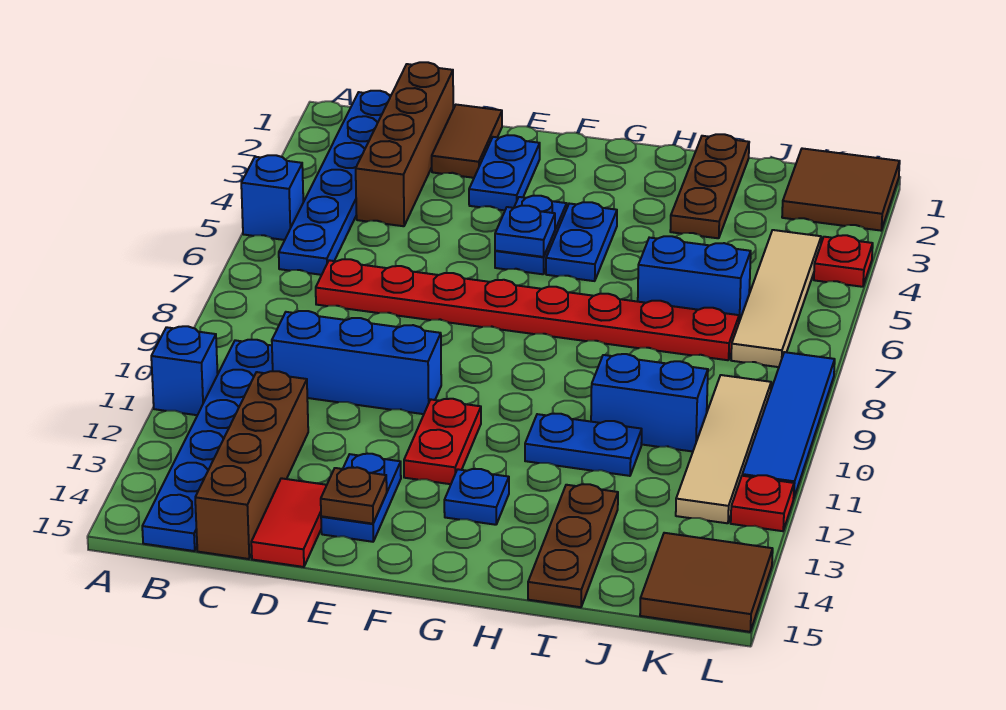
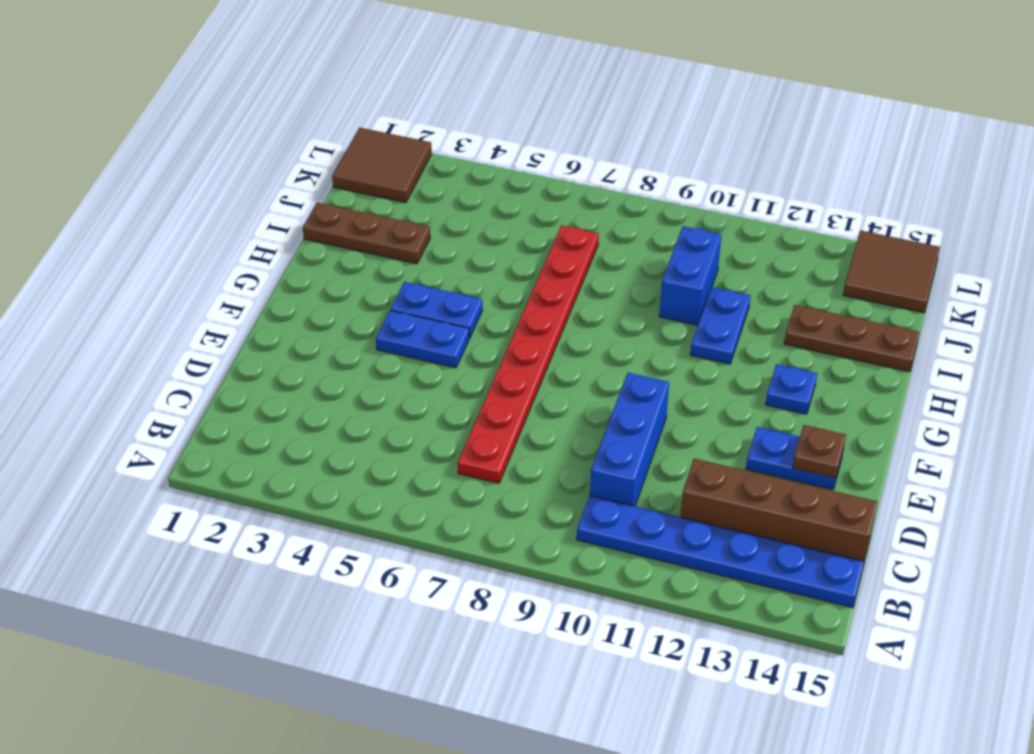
none -> blue 1x1 brick [241,155,303,240]
none -> blue 1x1 brick [151,326,218,415]
none -> blue 1x6 plate [279,91,391,275]
none -> brown 1x4 brick [356,62,453,226]

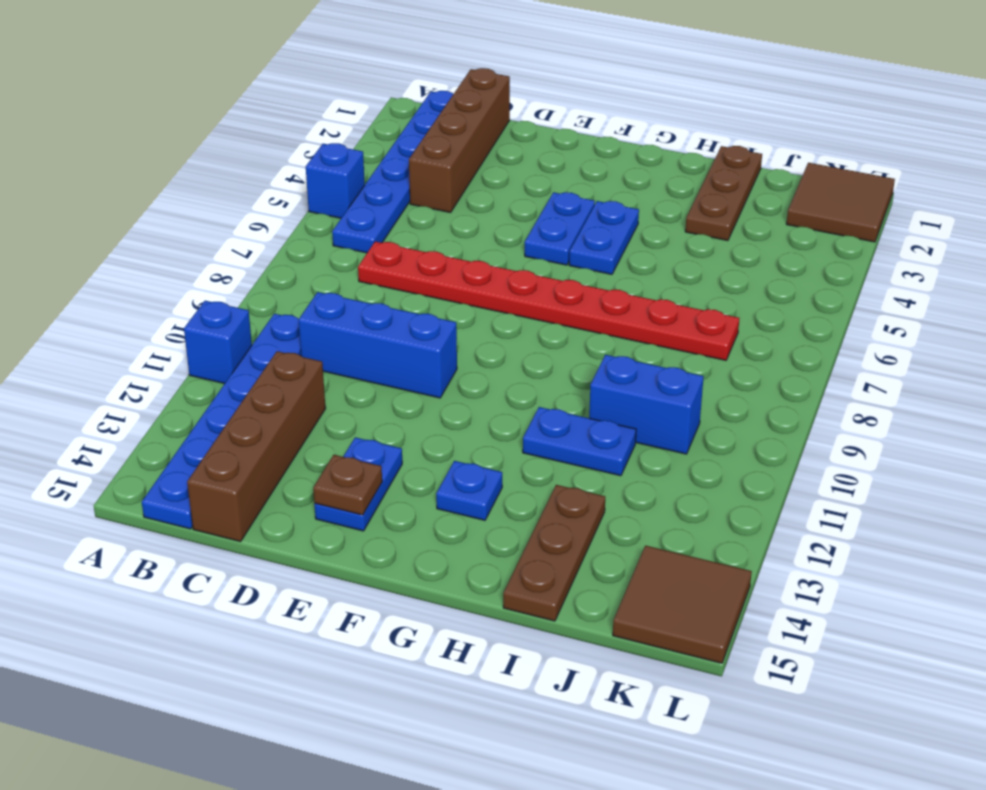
none -> brown 1x2 tile [432,105,502,178]
none -> red 1x2 tile [251,478,327,567]
none -> blue 1x2 plate [469,135,540,210]
none -> red 1x2 plate [404,399,481,484]

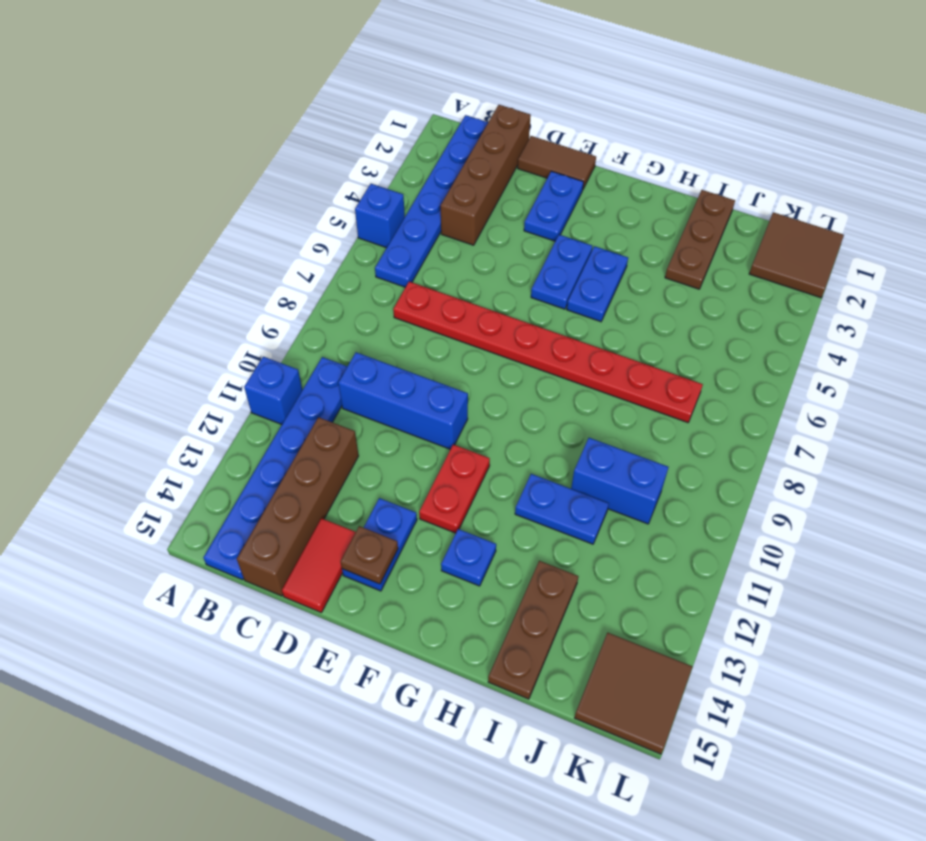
brown 1x2 tile [518,136,596,189] -> brown 1x2 tile turned to [432,105,502,178]
none -> blue 1x2 brick [638,236,751,321]
none -> tan 1x4 tile [731,230,821,367]
none -> tan 1x4 tile [676,375,771,523]
none -> red 1x1 plate [814,235,873,287]

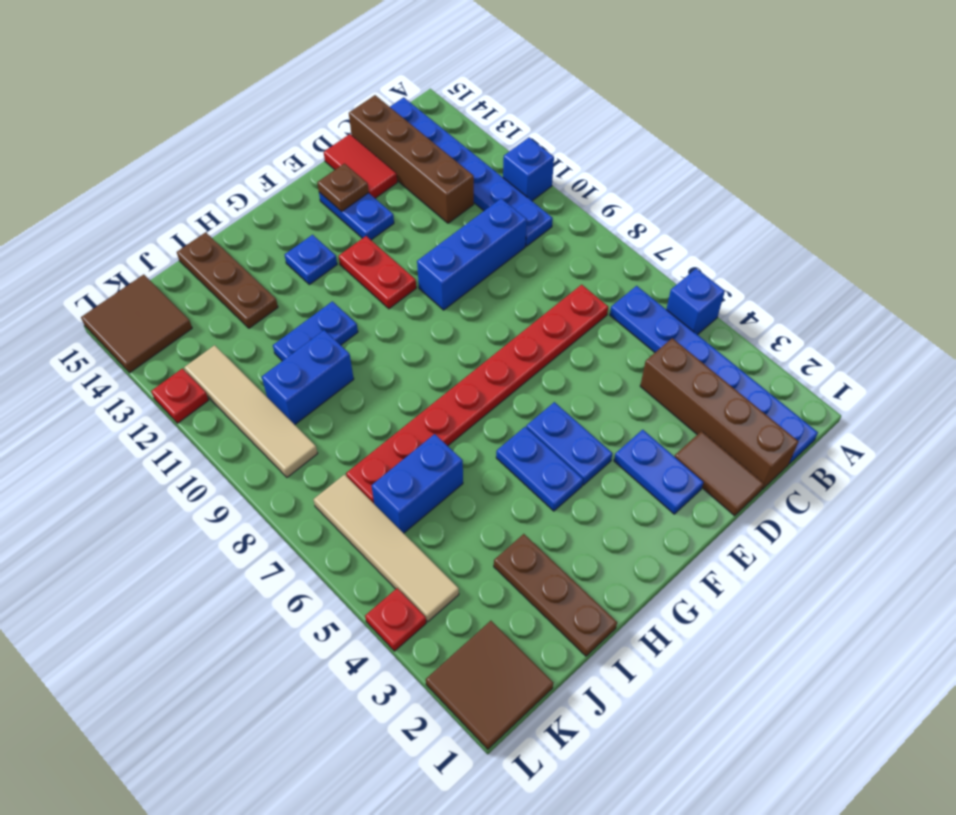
none -> blue 1x4 tile [742,352,835,499]
none -> blue 1x1 plate [495,206,555,257]

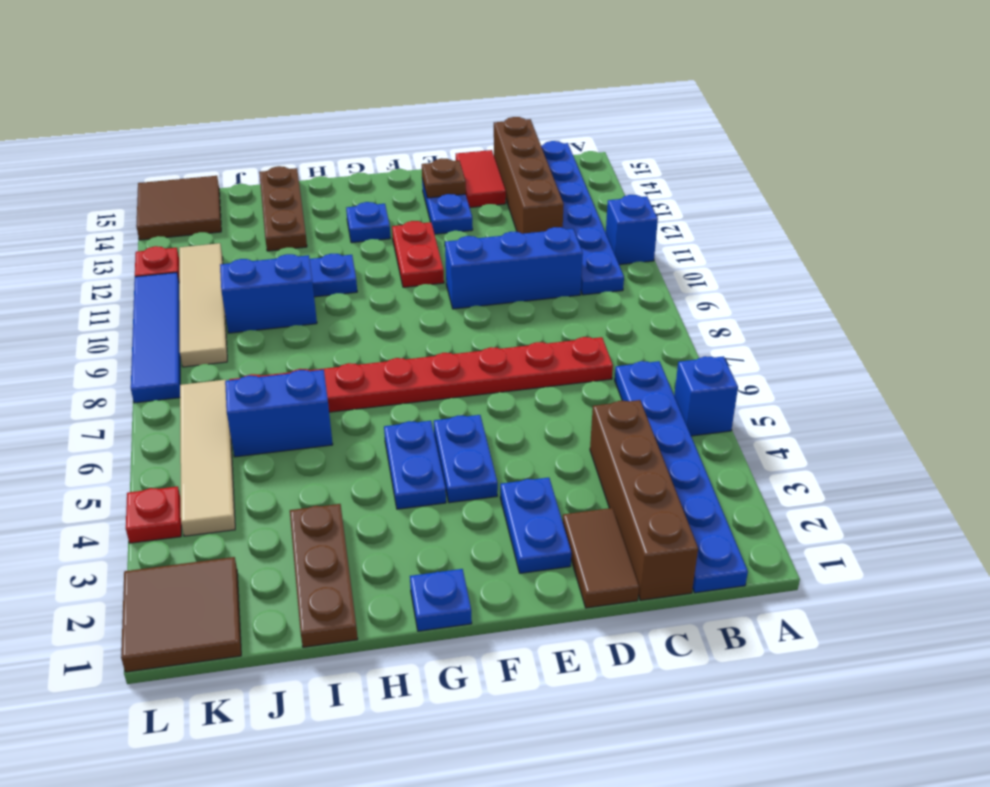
blue 1x1 plate [410,569,472,631] -> blue 1x1 plate moved to [495,206,555,257]

